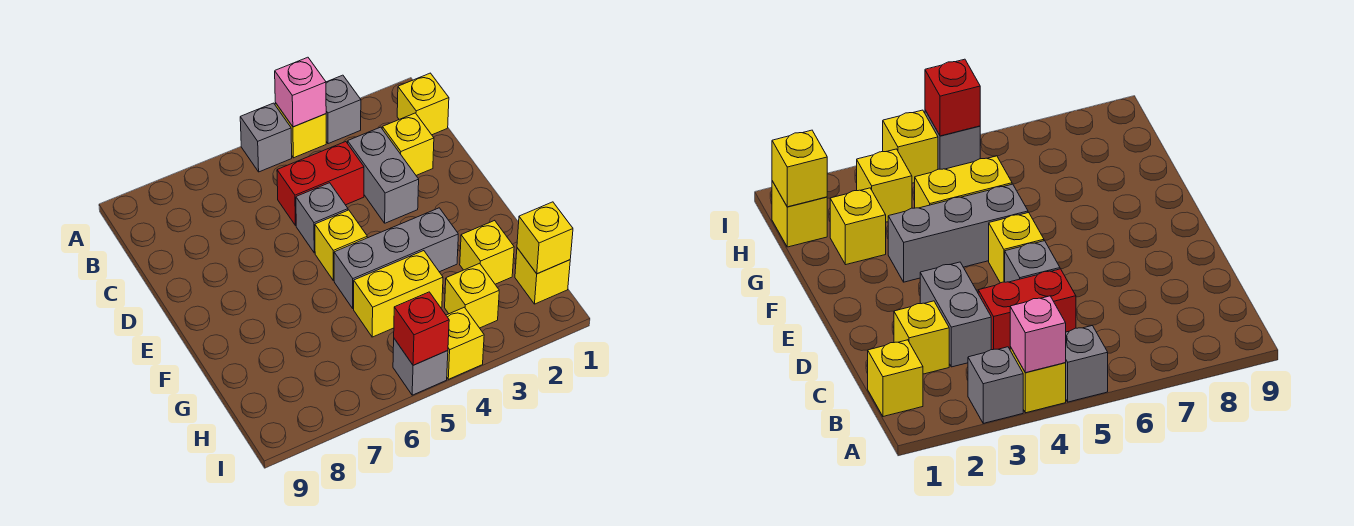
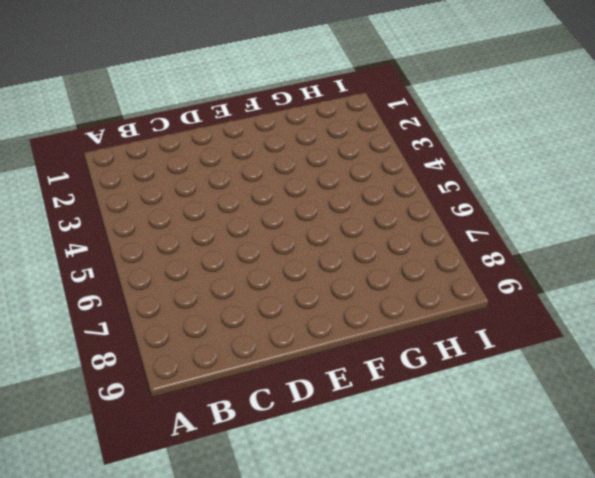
none -> grey 1x1 brick [326,75,361,144]
none -> yellow 1x1 brick [275,103,326,158]
none -> grey 1x1 brick [240,103,292,172]

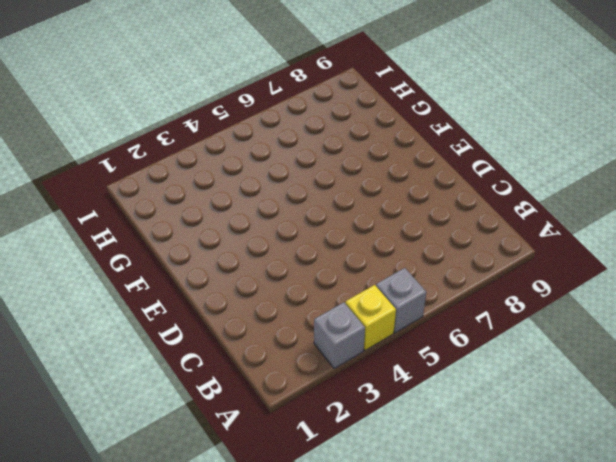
none -> yellow 1x1 brick [397,73,449,135]
none -> yellow 1x1 brick [382,113,434,175]
none -> grey 1x2 brick [348,127,419,223]

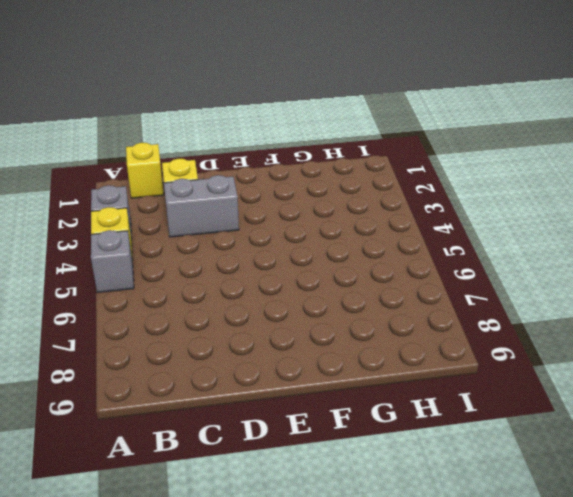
none -> red 1x2 brick [277,142,364,226]
none -> grey 1x1 brick [296,183,348,253]
none -> yellow 1x1 brick [315,210,367,281]

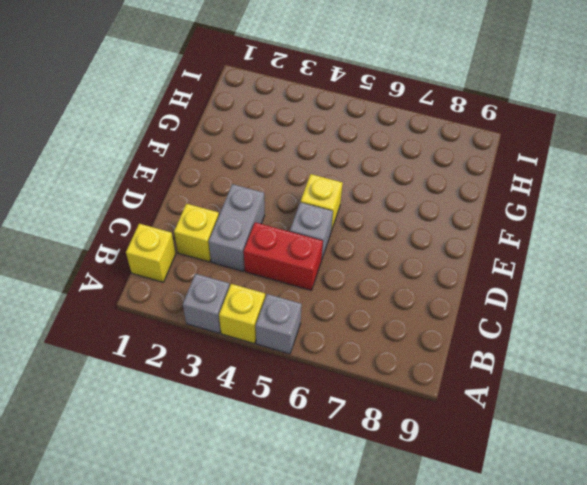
none -> grey 1x3 brick [334,208,458,308]
none -> yellow 1x1 brick [460,220,514,284]
none -> yellow 1x2 brick [354,251,443,337]

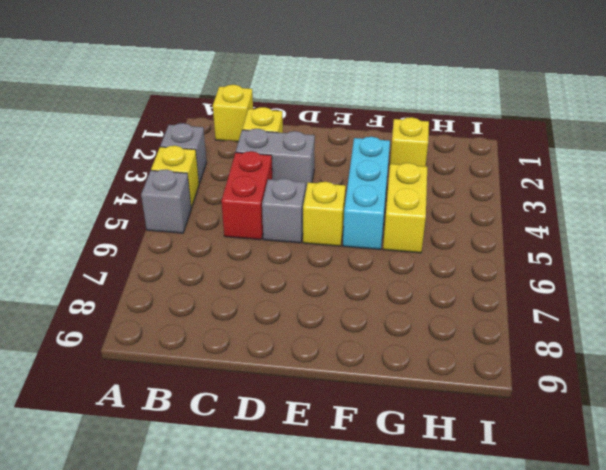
cyan 1x3 brick [343,137,390,250] -> grey 1x3 brick [334,208,458,308]
none -> yellow 1x1 brick [515,248,570,304]
none -> yellow 1x1 brick [445,263,499,328]
none -> yellow 1x1 brick [446,307,484,379]

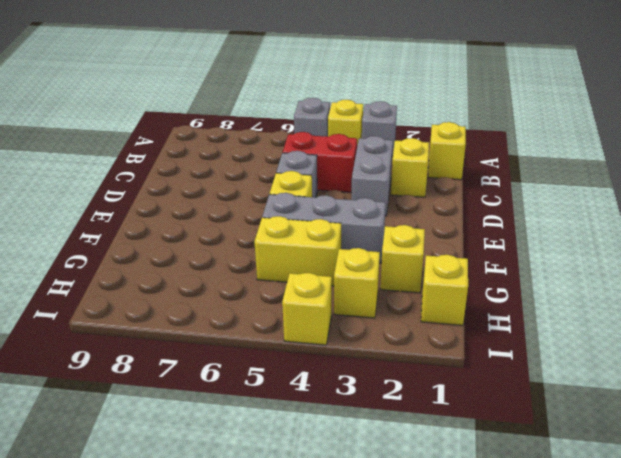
none -> grey 1x1 brick [393,339,448,395]
none -> pink 1x1 brick [275,57,326,127]
none -> yellow 1x1 brick [517,202,573,274]

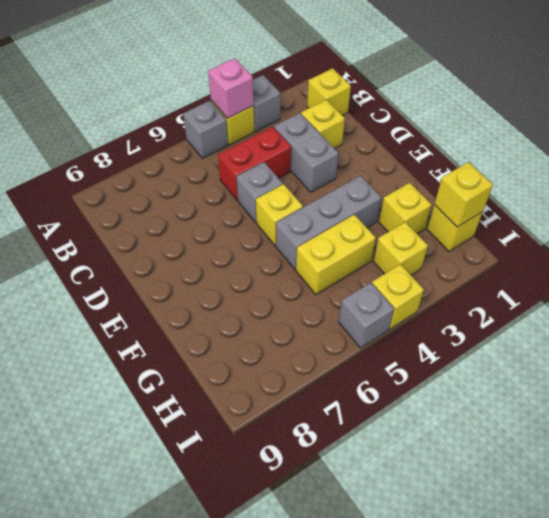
none -> red 1x1 brick [394,292,449,365]

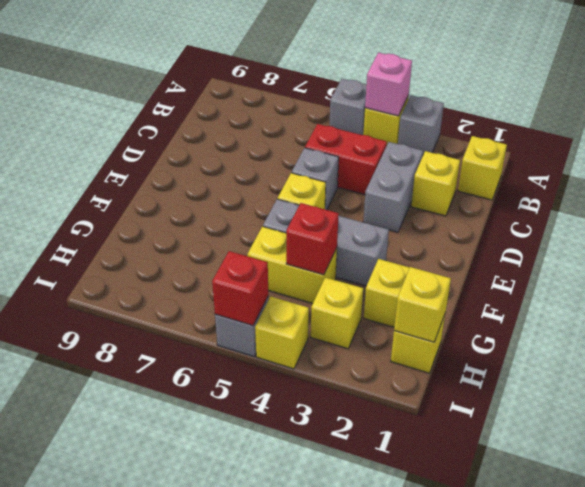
red 1x1 brick [286,203,339,275] -> none

